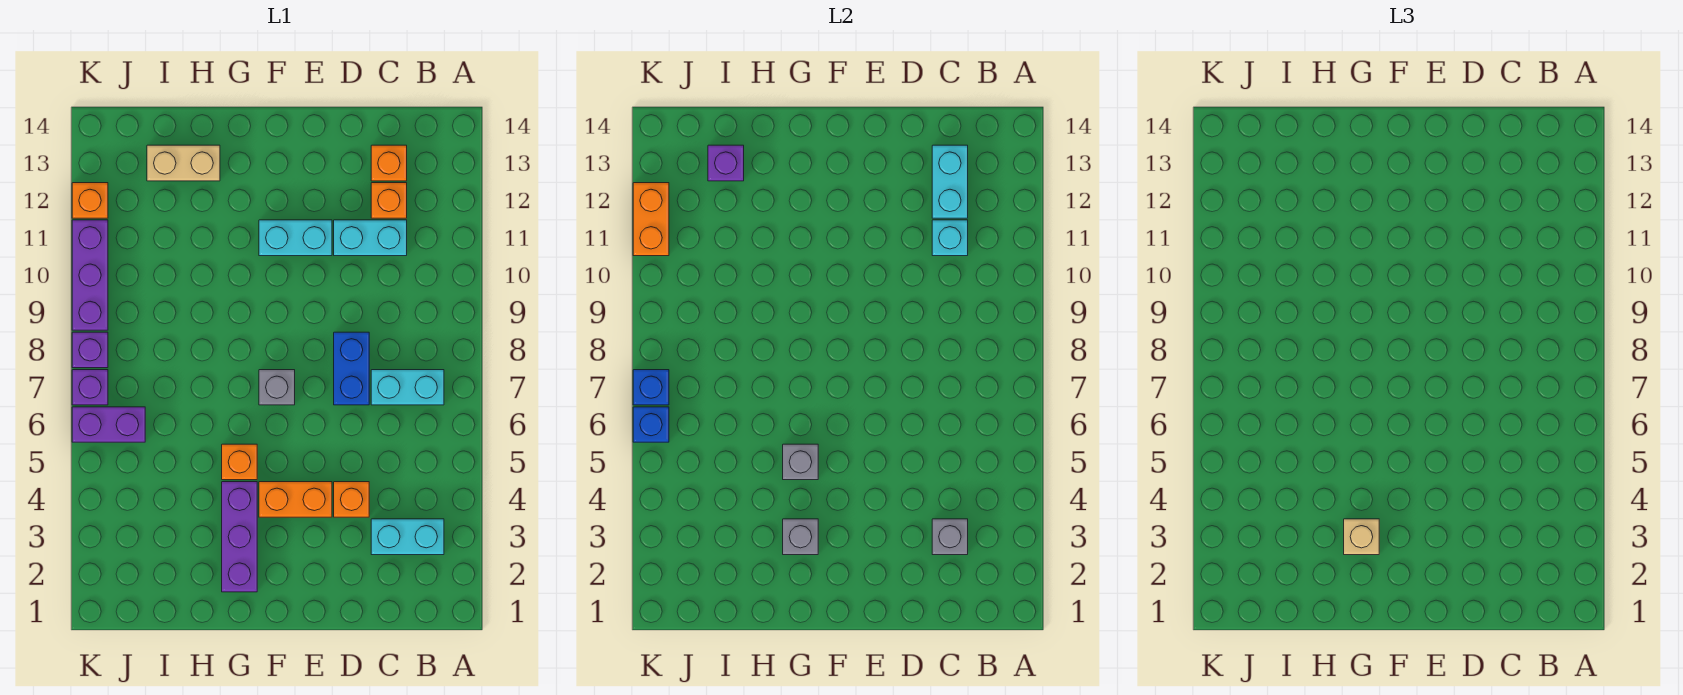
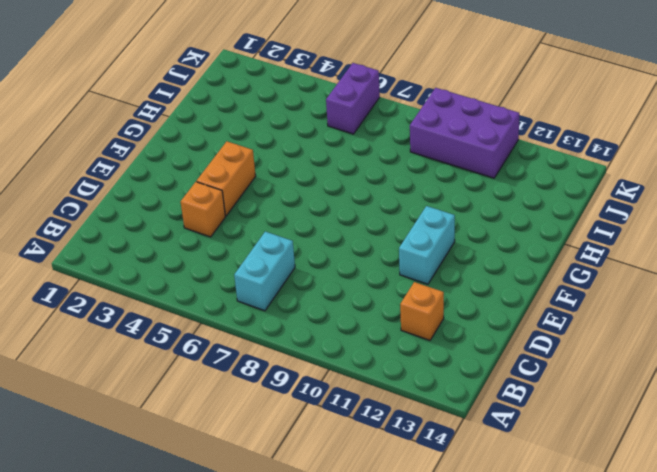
purple 2x3 brick [410,88,519,178] -> purple 1x3 brick [72,220,108,330]
none -> cyan 1x2 brick [371,519,444,555]
none -> cyan 1x2 brick [334,220,407,256]
none -> orange 1x1 brick [371,145,407,181]

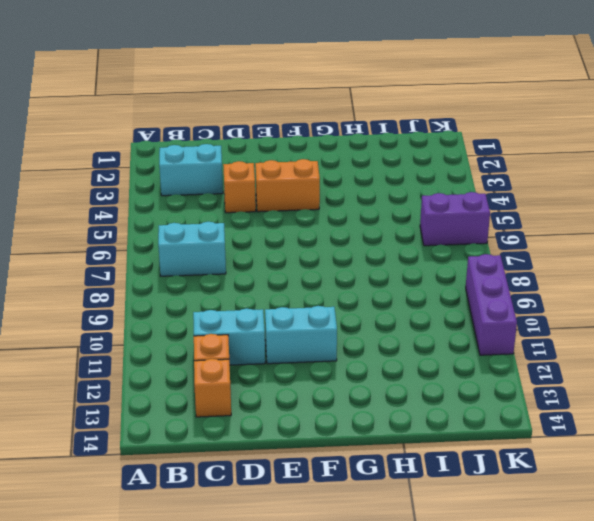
none -> blue 1x2 brick [334,332,369,405]
none -> grey 1x1 brick [259,370,295,405]
none -> purple 1x3 brick [222,482,257,592]

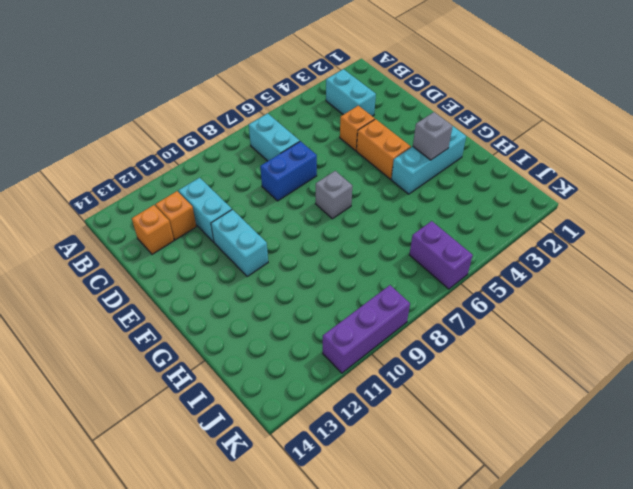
cyan 1x3 brick [391,127,466,194] -> purple 1x3 brick [222,482,257,592]
none -> orange 1x1 brick [222,444,257,480]
none -> tan 1x2 brick [147,145,220,181]
none -> purple 1x1 brick [72,370,108,405]

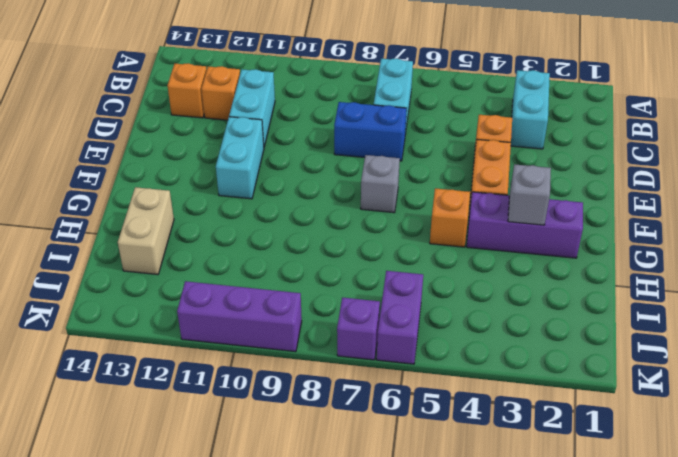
none -> purple 1x1 brick [72,332,108,368]
none -> orange 1x1 brick [72,183,108,218]
none -> grey 1x1 brick [932,519,968,555]

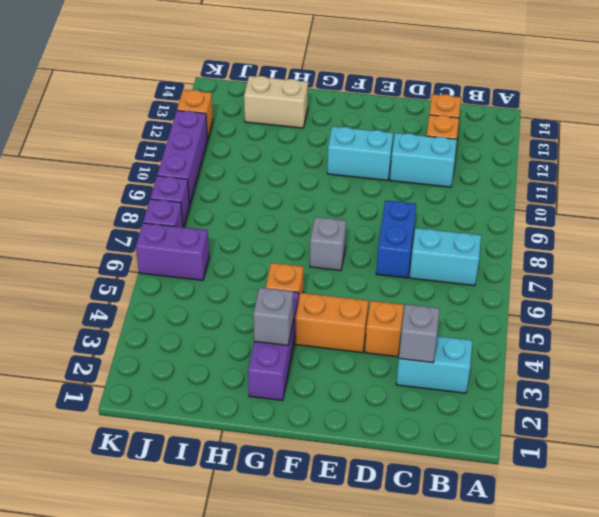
none -> cyan 1x1 brick [932,220,968,256]
none -> cyan 1x2 brick [932,145,968,218]
none -> grey 1x1 brick [783,444,818,480]

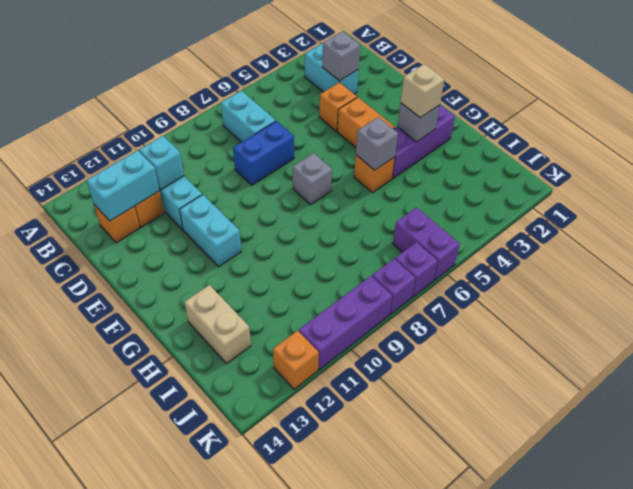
none -> purple 1x1 brick [708,145,744,181]
none -> blue 1x1 brick [633,407,669,442]
none -> blue 1x1 brick [633,370,669,405]

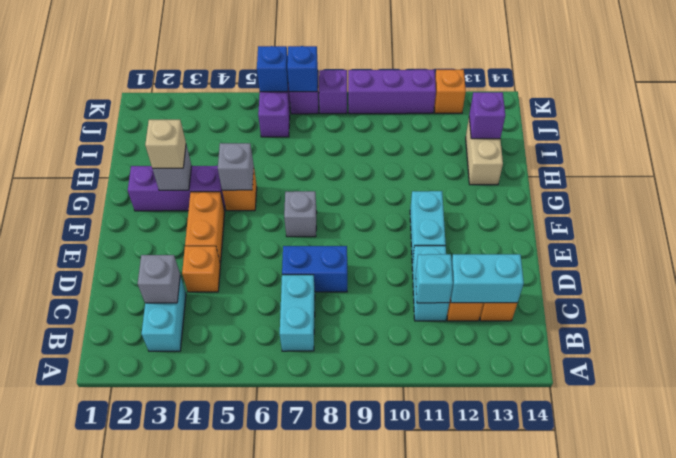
none -> orange 1x2 brick [633,183,669,256]

